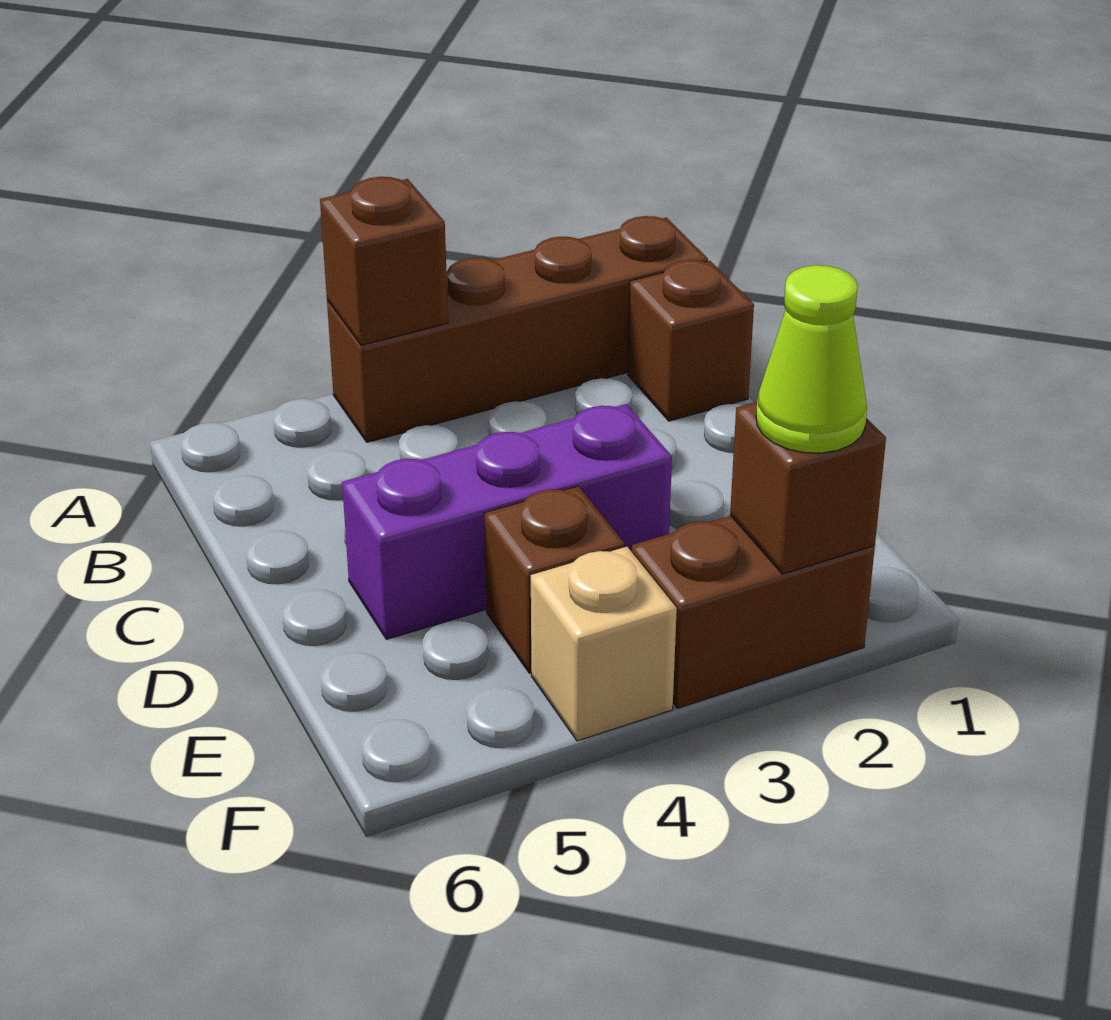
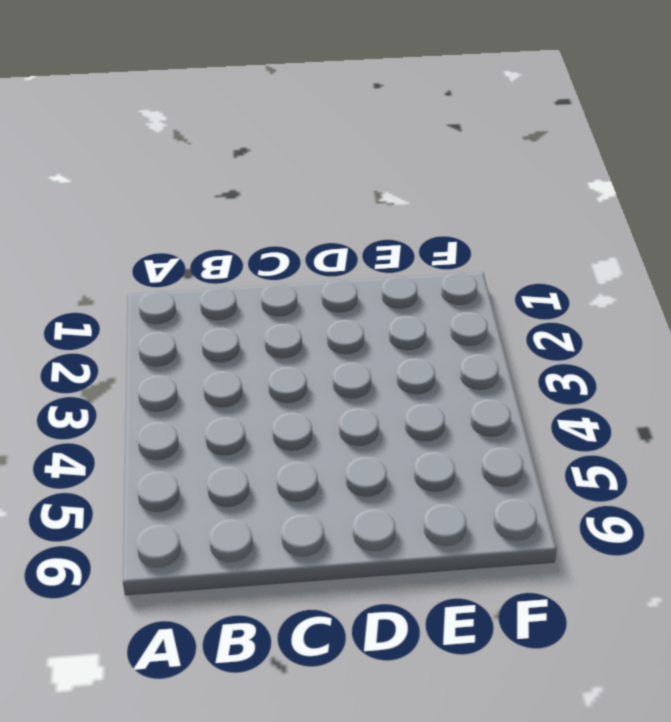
none -> brown 1x4 brick [327,216,708,442]
none -> brown 1x1 brick [628,260,754,421]

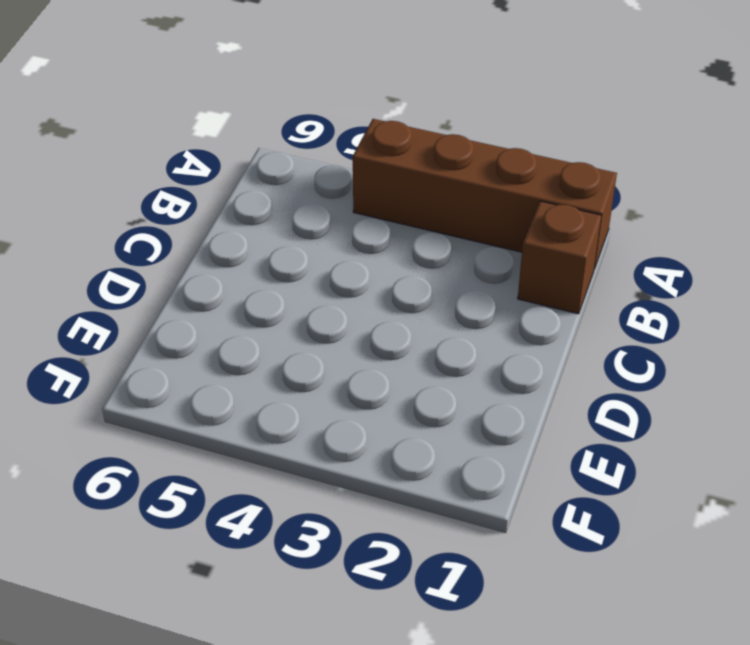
none -> purple 1x3 brick [342,404,672,639]
none -> brown 1x1 brick [484,486,625,673]

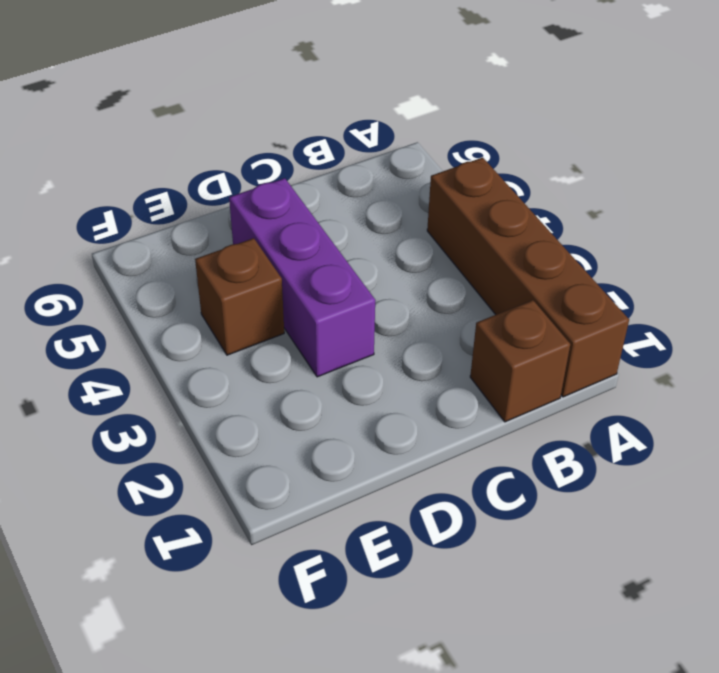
none -> brown 1x2 brick [632,516,875,708]
none -> tan 1x1 brick [531,547,677,741]

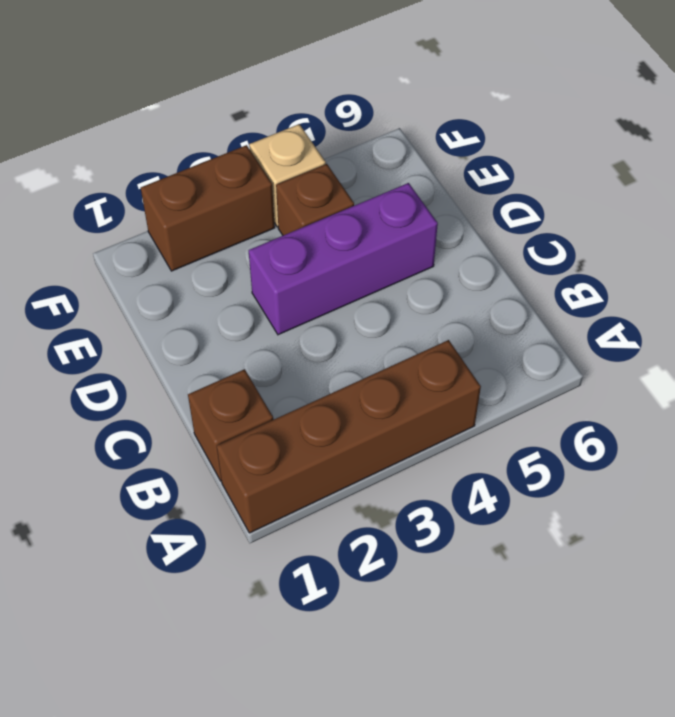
none -> brown 1x1 brick [320,177,448,345]
none -> brown 1x1 brick [730,402,886,574]

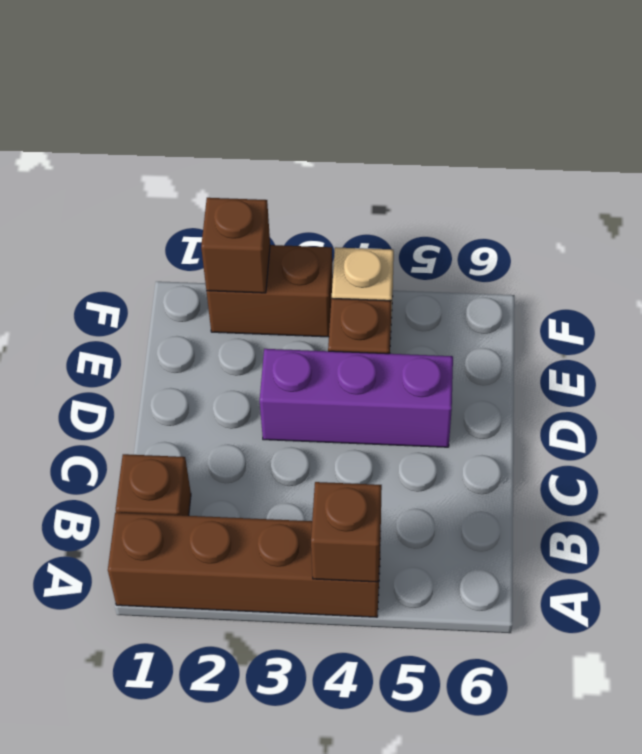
none -> lime 1x1 cone [756,265,867,453]

